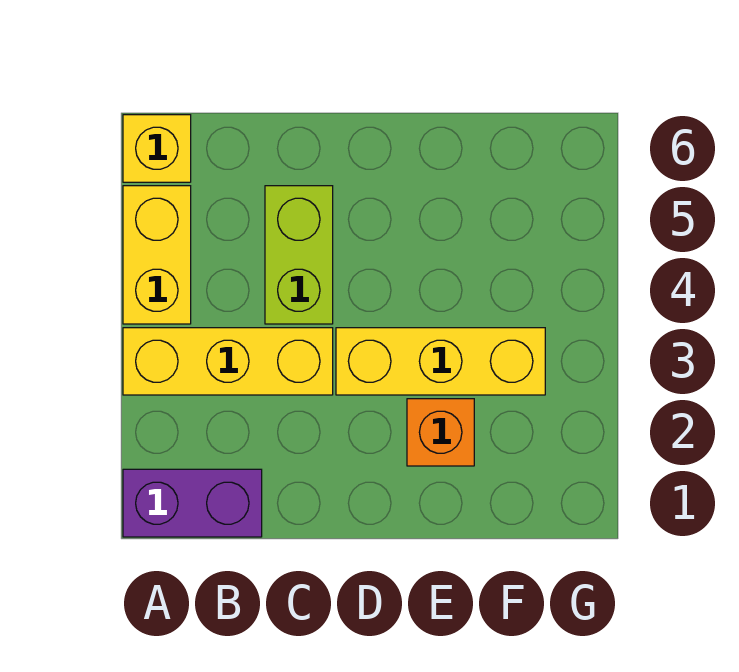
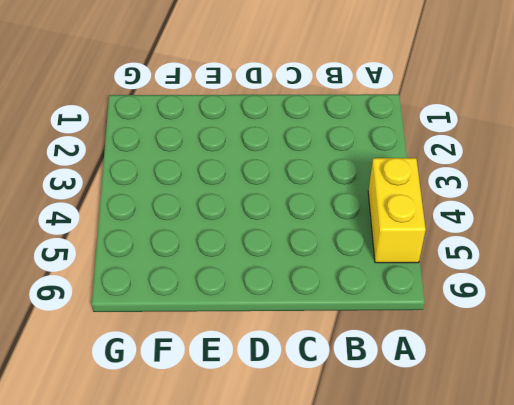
none -> purple 1x2 brick [123,469,262,537]
none -> yellow 1x3 brick [123,328,333,395]

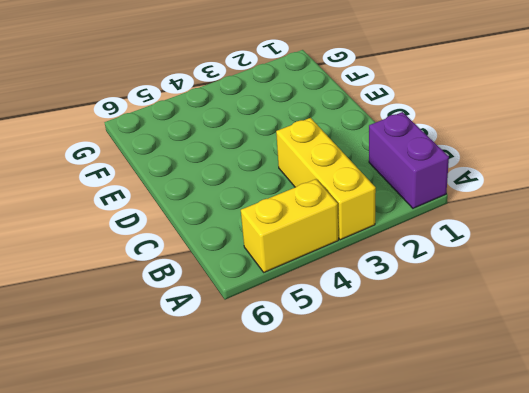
none -> yellow 1x1 brick [123,115,191,182]
none -> lime 1x2 brick [265,186,333,324]

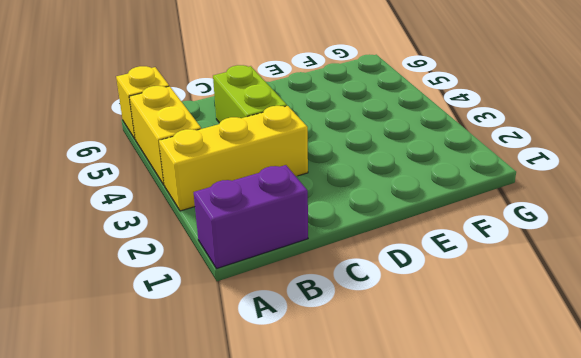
none -> yellow 1x3 brick [336,328,545,395]
none -> orange 1x1 brick [407,399,474,466]

